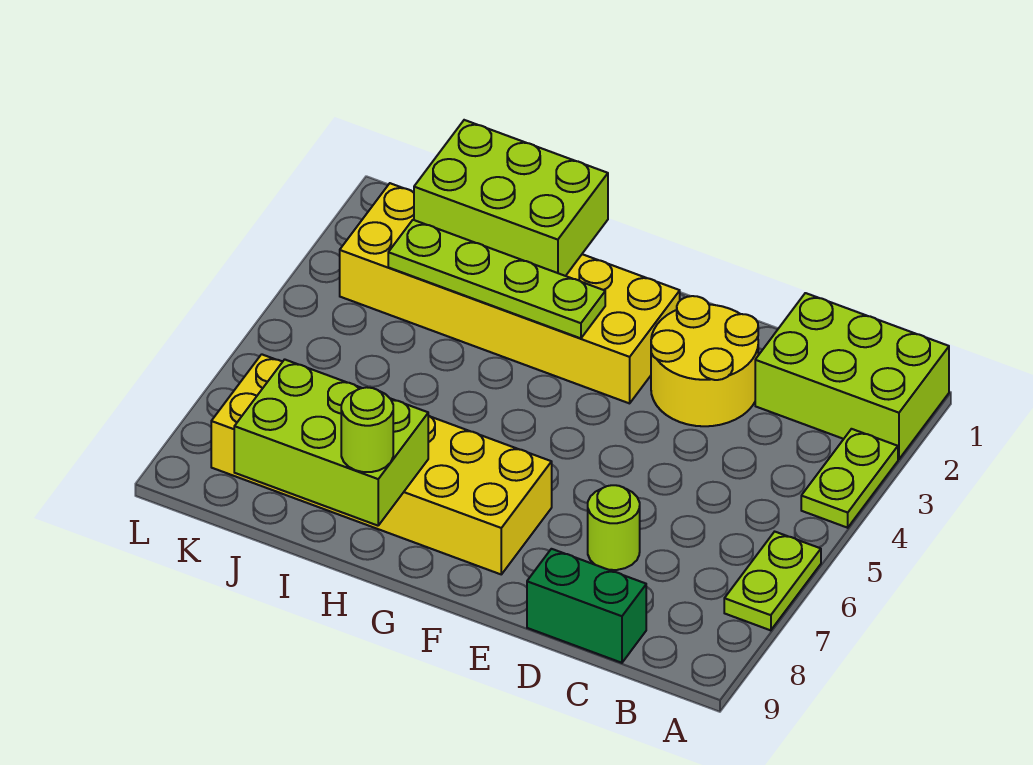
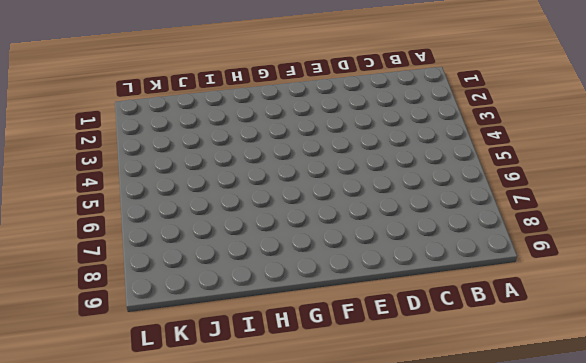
none -> lime 2x3 brick [755,293,949,459]
none -> lime 1x2 plate [801,429,898,528]
none -> lime 1x2 plate [724,532,821,630]

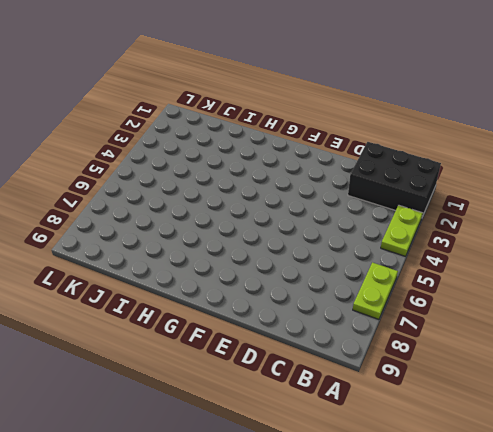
black 2x3 brick [348,142,441,217] -> lime 2x3 brick [755,293,949,459]
none -> green 1x2 brick [527,549,646,663]
none -> yellow 2x2 round brick [651,296,758,426]
none -> lime 1x1 round brick [588,485,640,570]

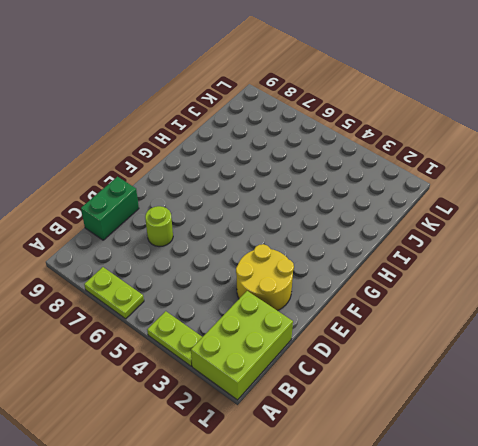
none -> yellow 2x6 brick [340,183,680,403]
none -> yellow 2x6 brick [211,354,552,574]
none -> lime 1x4 plate [388,220,605,338]

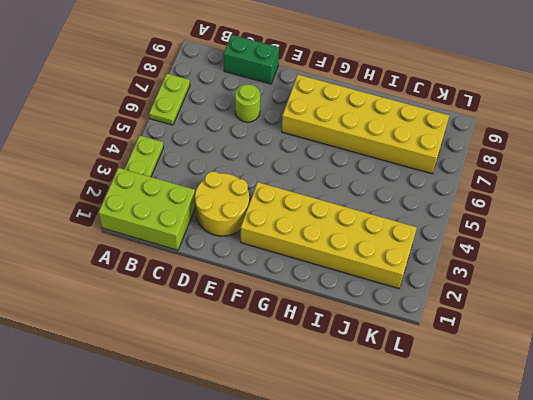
none -> lime 1x4 plate [388,220,605,338]
none -> lime 2x3 brick [414,120,608,276]
none -> lime 2x3 brick [234,359,428,526]

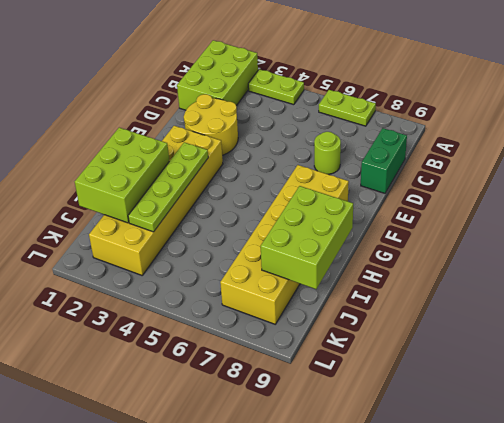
none -> lime 1x1 round brick [341,387,393,472]

